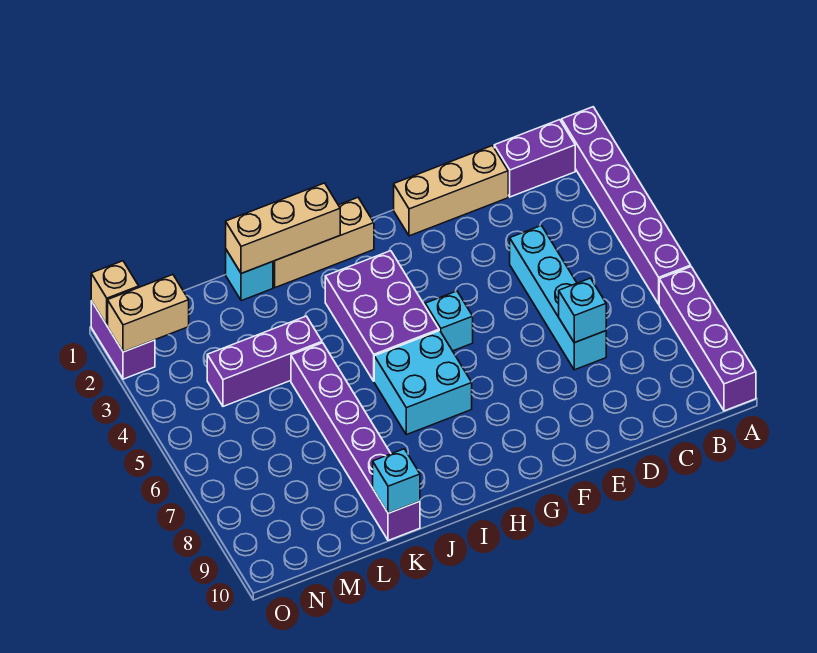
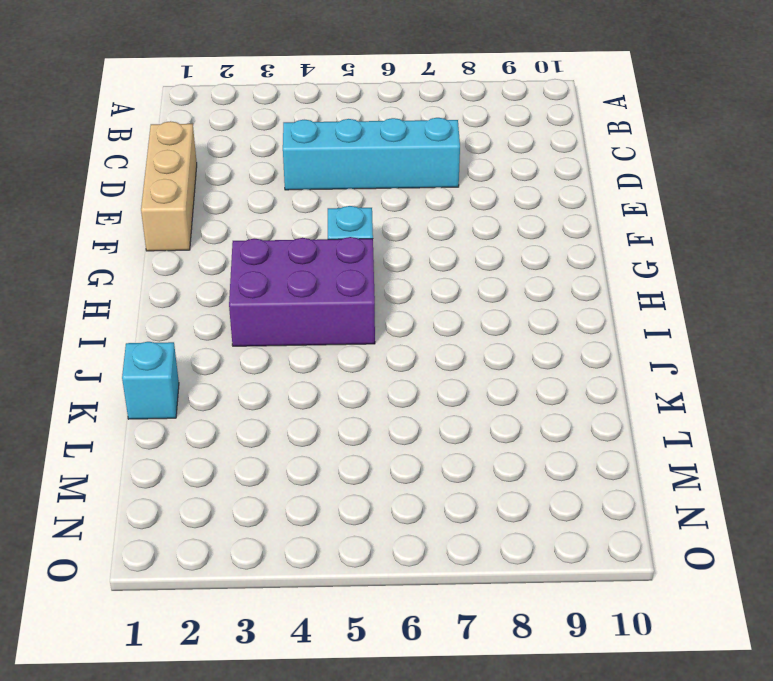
none -> purple 1x6 brick [561,107,691,304]
none -> purple 1x4 brick [659,267,756,411]
none -> purple 1x2 brick [494,120,575,197]

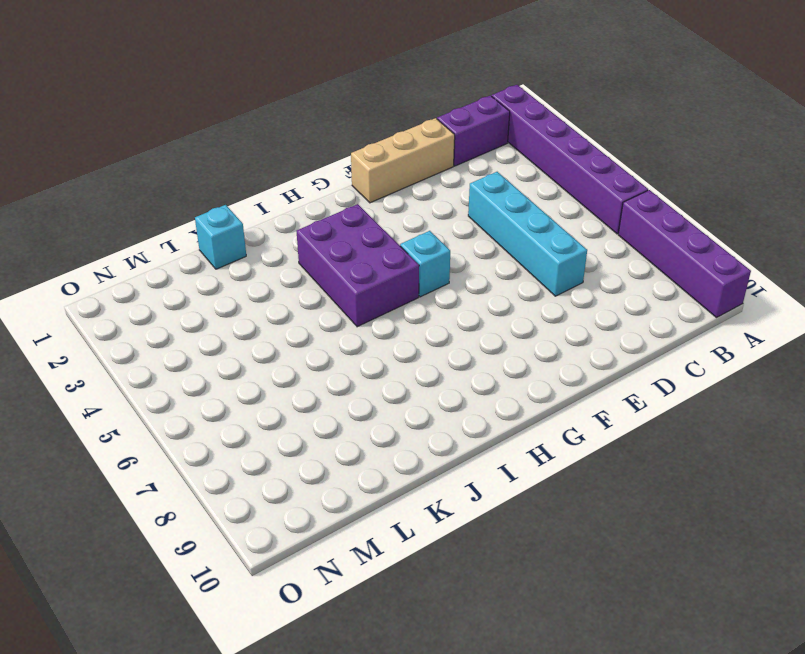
none -> tan 1x3 brick [273,198,374,288]
none -> cyan 2x2 brick [374,331,472,435]
none -> purple 1x3 brick [207,316,322,406]

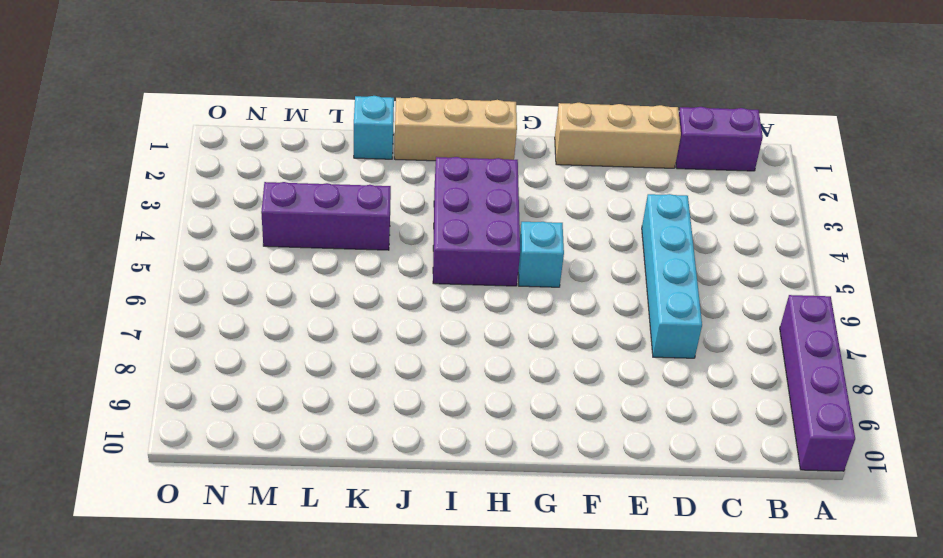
none -> purple 1x6 brick [561,107,691,304]
none -> cyan 2x2 brick [374,331,472,435]
none -> purple 1x6 brick [291,343,420,540]

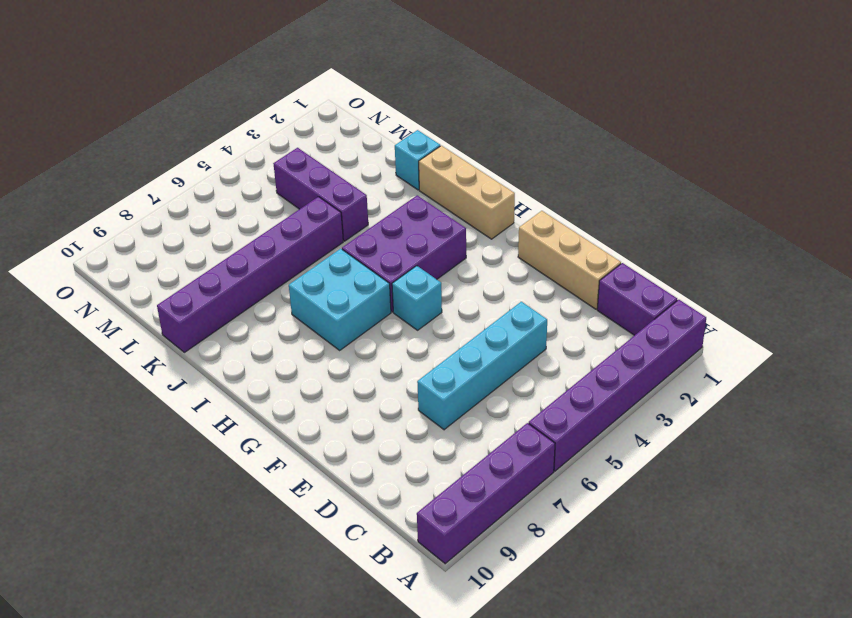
none -> purple 1x2 brick [91,301,155,379]
none -> cyan 1x1 brick [559,278,606,343]
none -> tan 1x3 brick [226,183,340,274]

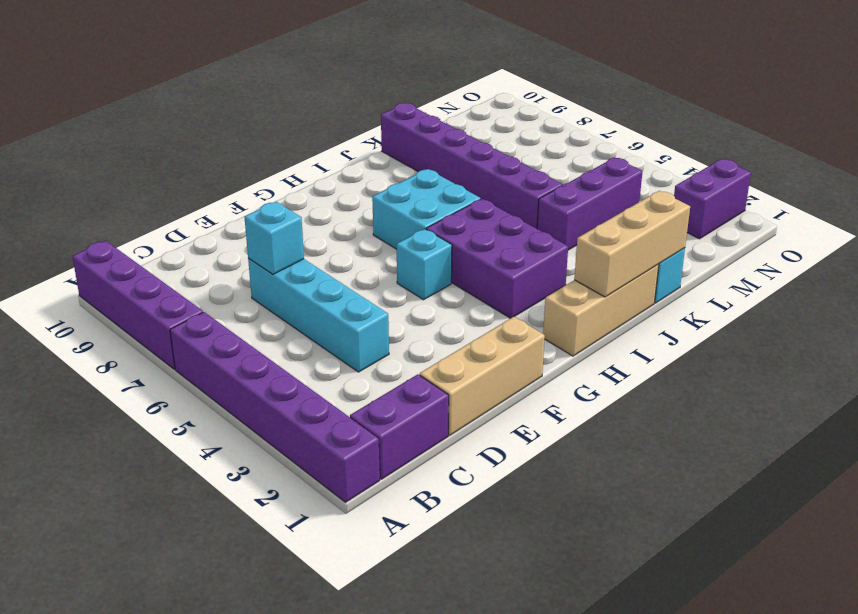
purple 1x2 brick [674,159,751,239] -> purple 1x2 brick turned to [91,301,155,379]
none -> cyan 1x1 brick [373,449,420,513]
none -> tan 1x2 brick [108,275,189,352]
none -> tan 1x1 brick [91,261,139,325]

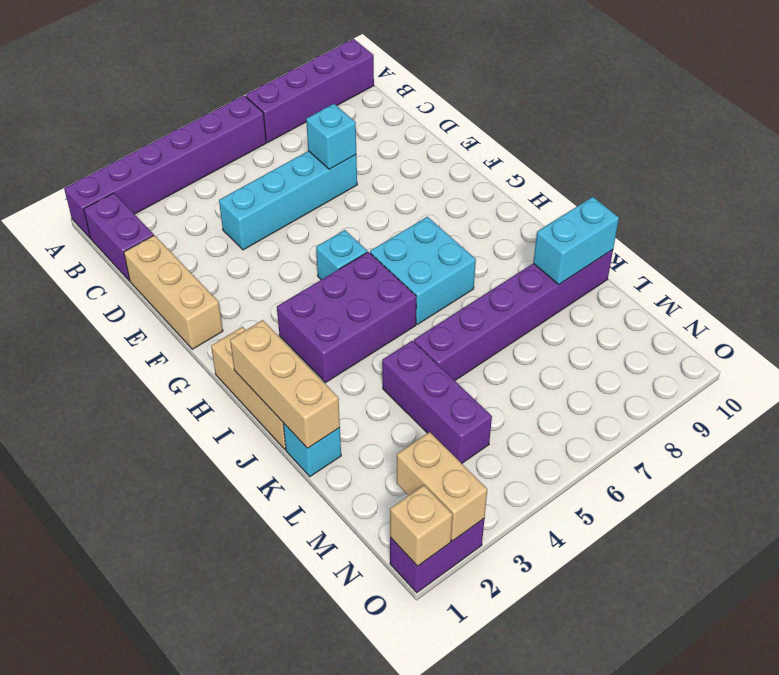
cyan 1x2 brick [533,197,619,284] -> cyan 1x1 brick [373,449,420,513]

